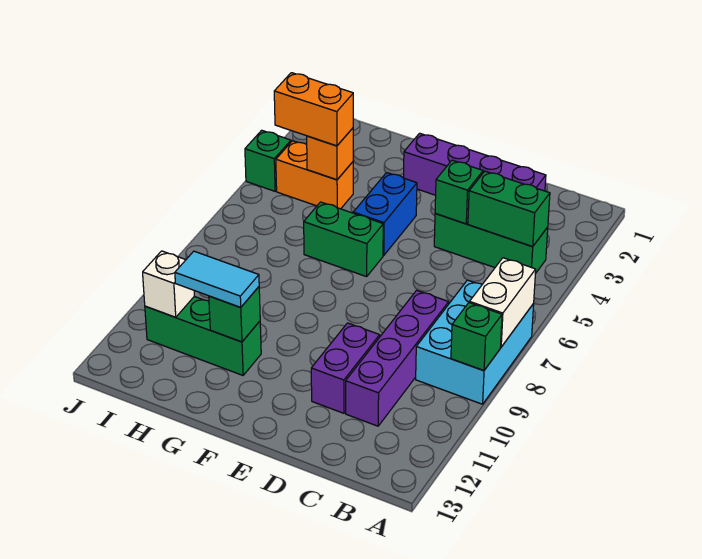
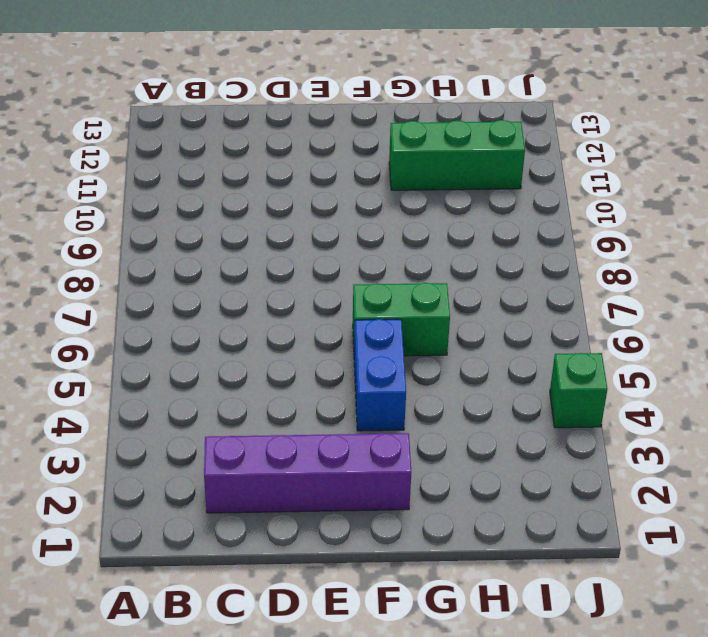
none -> cyan 2x3 brick [416,280,534,404]
none -> green 1x3 brick [434,214,548,274]
none -> purple 1x4 brick [346,290,449,426]

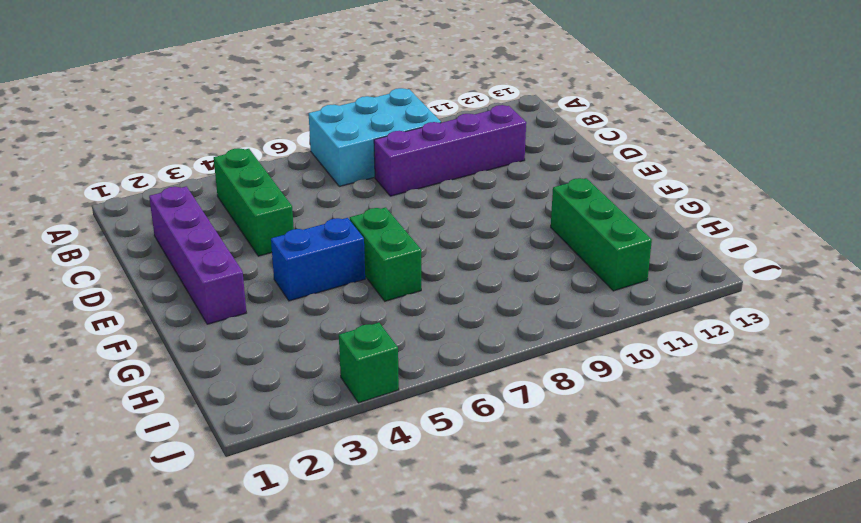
none -> purple 1x2 brick [311,323,380,413]
none -> orange 1x2 brick [276,141,353,209]
none -> white 1x2 brick [469,258,536,347]

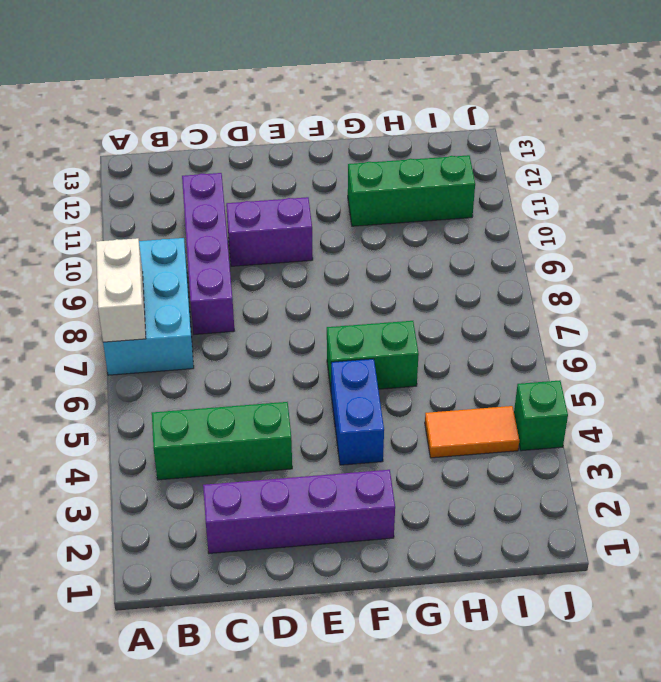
purple 1x2 brick [226,197,313,266] -> purple 1x2 brick turned to [311,323,380,413]
orange 1x2 tile [425,406,519,458] -> orange 1x2 brick [276,141,353,209]
none -> green 1x1 brick [451,303,502,371]
none -> green 1x2 brick [468,171,550,247]
none -> green 1x1 brick [435,160,483,224]

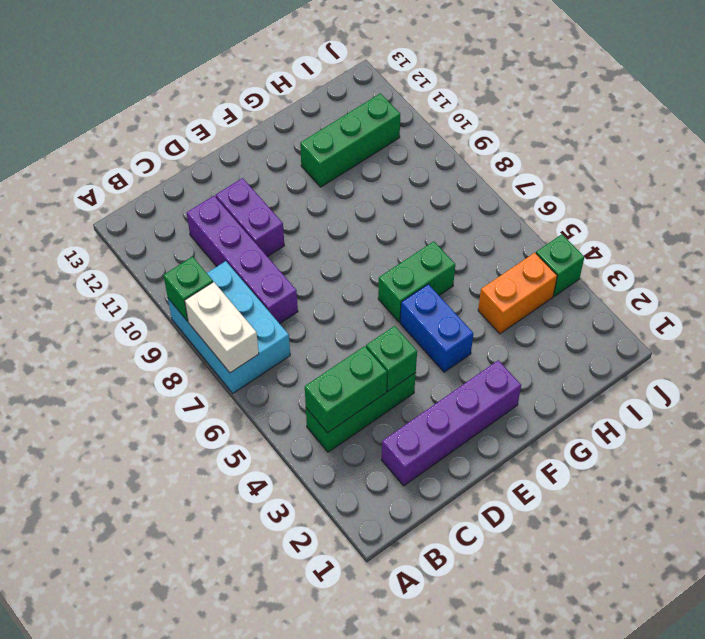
none -> green 1x1 brick [209,287,260,342]
none -> orange 1x1 brick [306,128,353,180]
none -> white 1x1 brick [143,251,194,317]

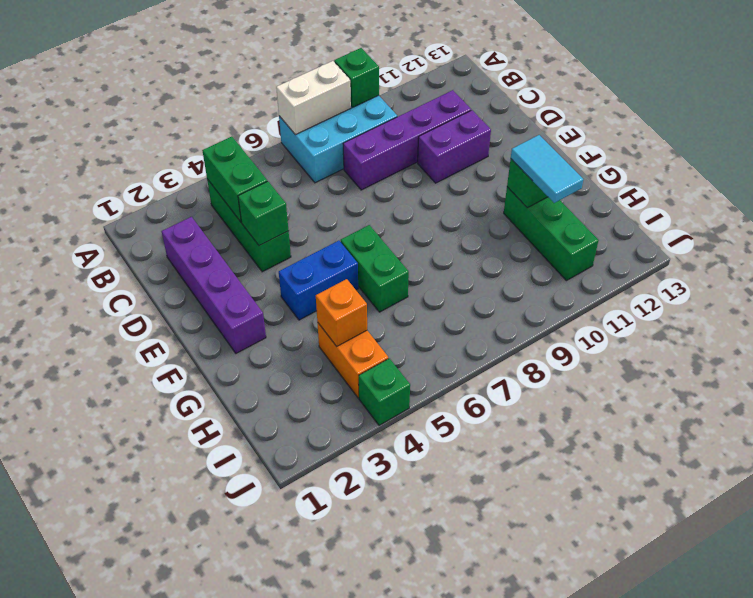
none -> white 1x1 brick [143,251,194,317]
none -> orange 1x2 brick [274,73,353,146]

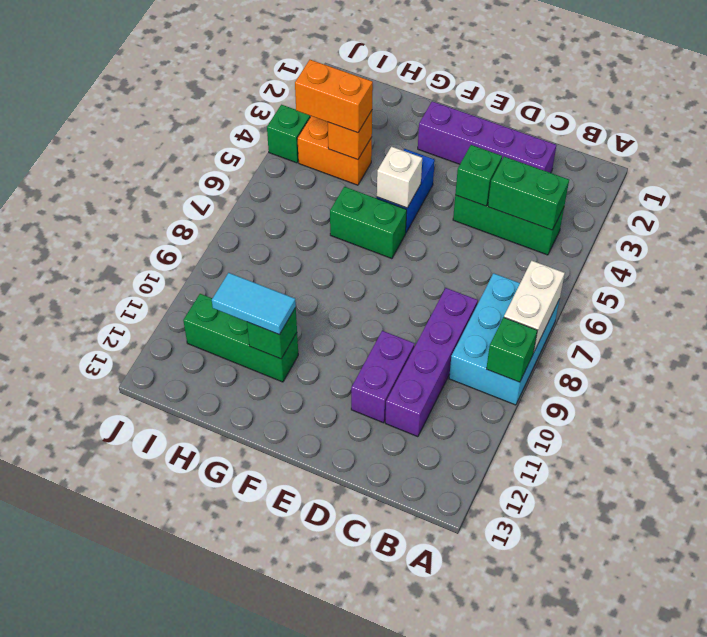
white 1x1 brick [377,147,422,208] -> white 1x1 brick moved to [143,251,194,317]

